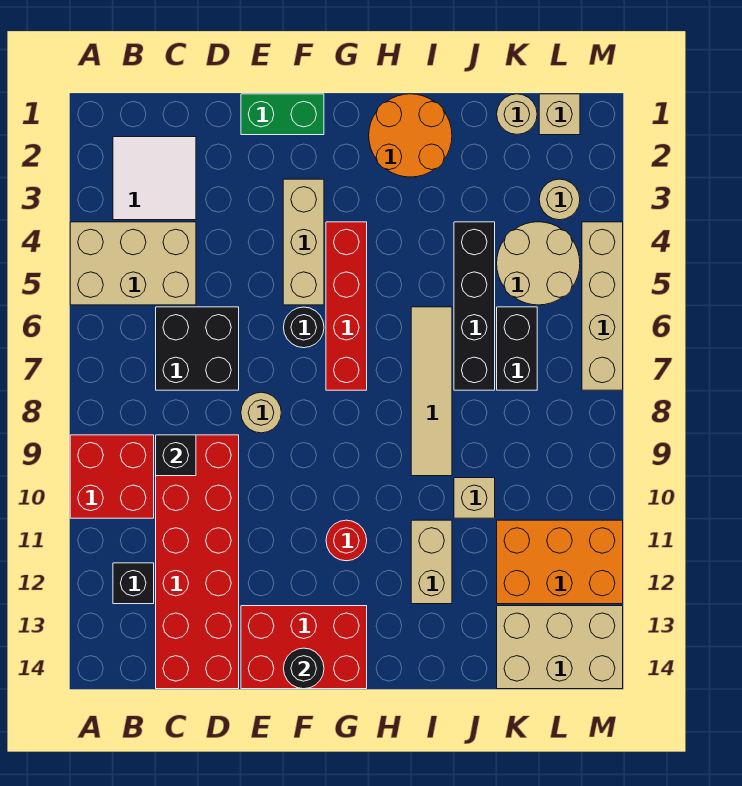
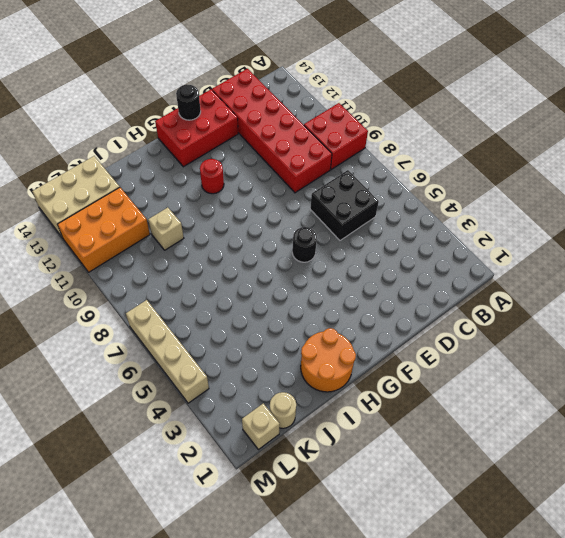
none -> tan 2x3 brick [70,222,196,305]
none -> white 2x2 tile [113,137,196,220]
none -> black 1x1 brick [113,563,154,604]

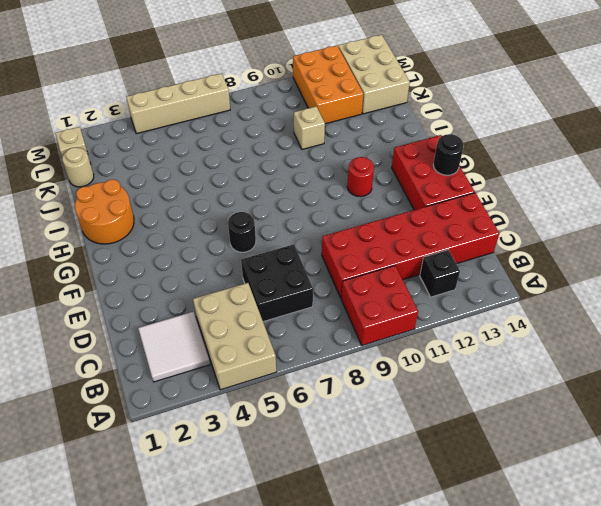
none -> green 1x2 brick [241,94,324,135]
none -> tan 1x1 round brick [241,392,281,433]
none -> tan 1x3 brick [283,179,324,305]

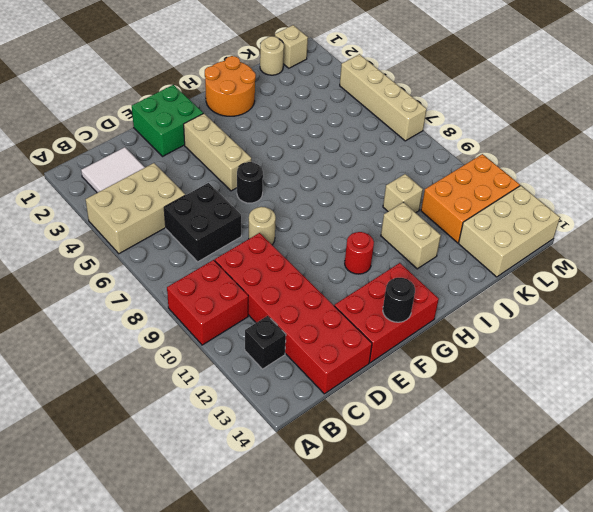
green 2x2 brick [132,85,203,156] -> green 1x2 brick [241,94,324,135]
none -> red 1x4 brick [326,222,367,390]
none -> tan 1x4 tile [411,307,452,476]
none -> black 1x4 brick [454,222,495,390]

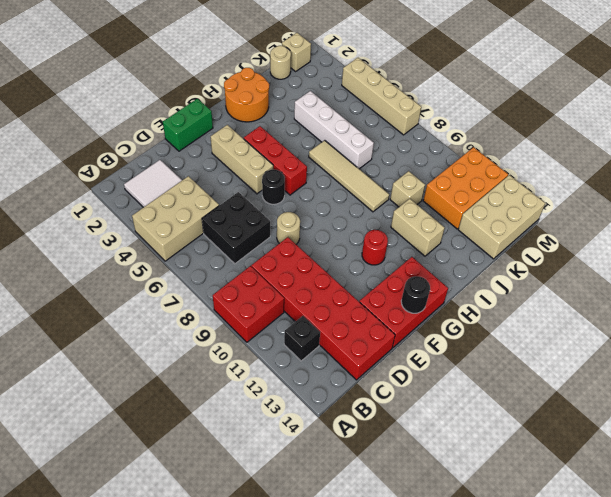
red 1x3 brick [244,126,307,195] -> red 1x4 brick [326,222,367,390]
white 1x4 brick [294,91,374,169] -> black 1x4 brick [454,222,495,390]
none -> tan 2x2 round brick [497,222,580,305]
none -> black 1x2 brick [497,307,537,390]
none -> tan 1x1 round brick [539,179,580,220]

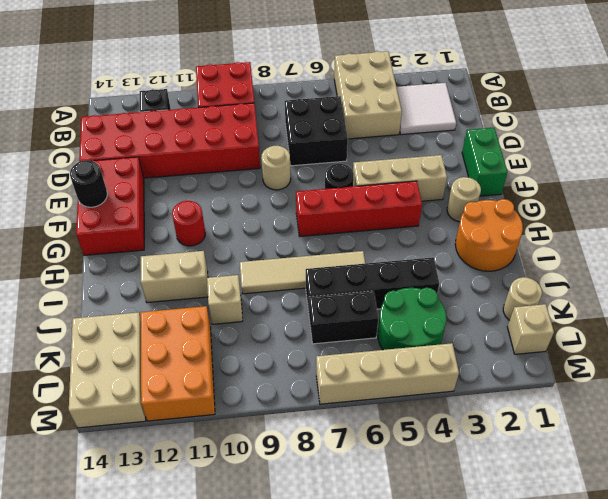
tan 1x1 round brick [447,177,481,222] -> tan 1x1 round brick moved to [539,179,580,220]
green 2x2 round brick [378,288,446,350] -> tan 2x2 round brick [497,222,580,305]
none -> black 1x1 brick [156,435,196,476]

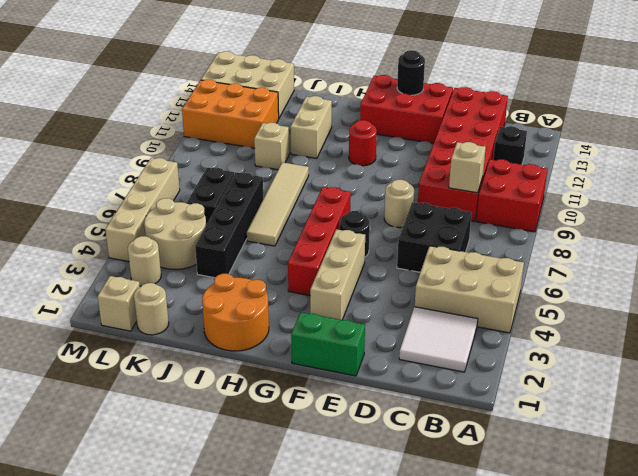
tan 1x1 brick [449,142,486,193] -> black 1x1 brick [156,435,196,476]

